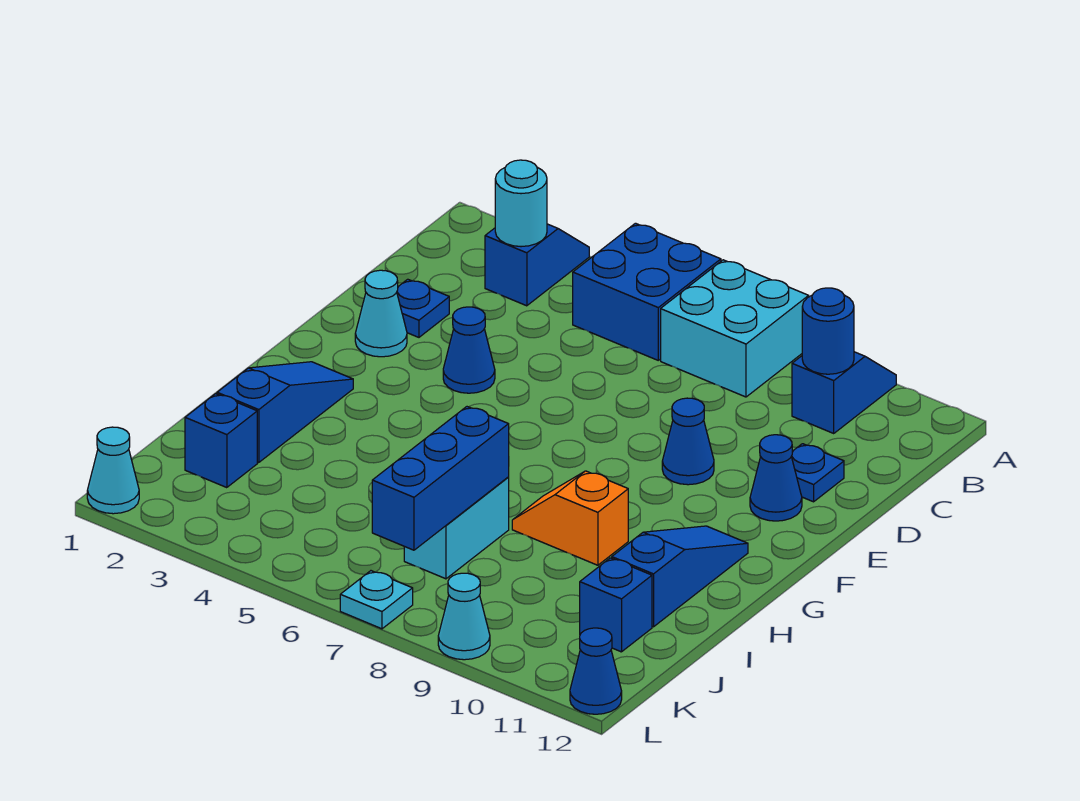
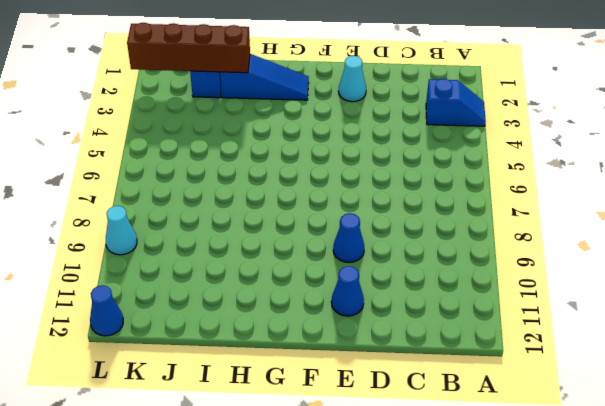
brown 1x4 brick [127,23,250,73] -> none
none -> blue 2x2 brick [573,223,721,360]
none -> cyan 2x2 brick [661,260,809,397]
none -> blue 1x2 slope [792,352,896,433]

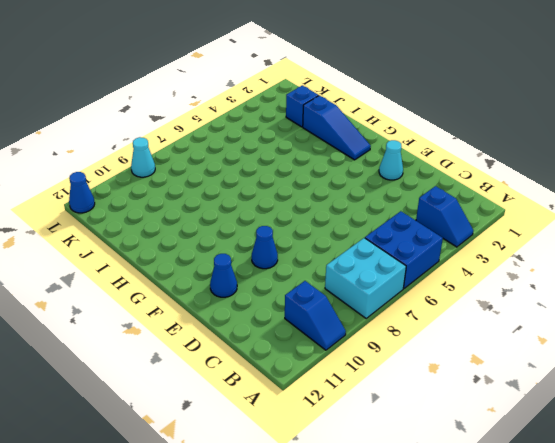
none -> blue 1x1 plate [397,279,449,337]
none -> blue 1x1 plate [791,444,844,502]
none -> blue 1x1 cone [443,307,495,393]

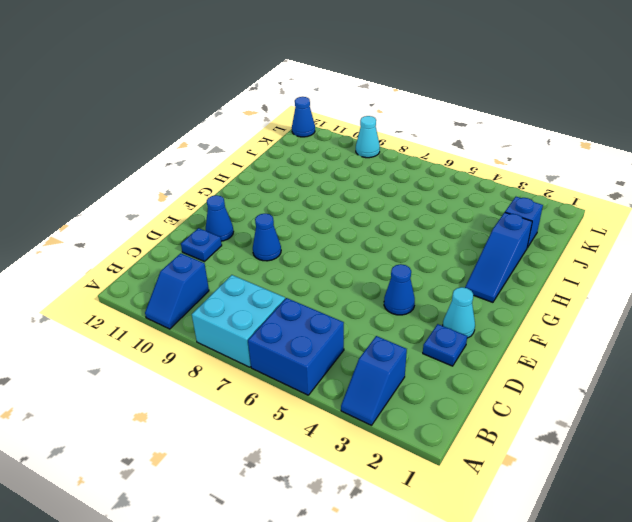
none -> blue 1x3 slope [612,526,748,627]
none -> orange 1x2 slope [512,471,628,565]
none -> cyan 1x2 brick [404,477,509,579]

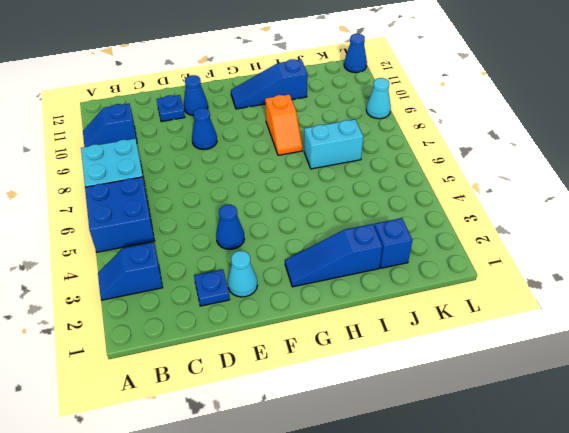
none -> blue 1x1 brick [580,558,652,652]
none -> cyan 1x1 cone [87,427,139,514]
none -> cyan 1x1 plate [340,571,413,629]

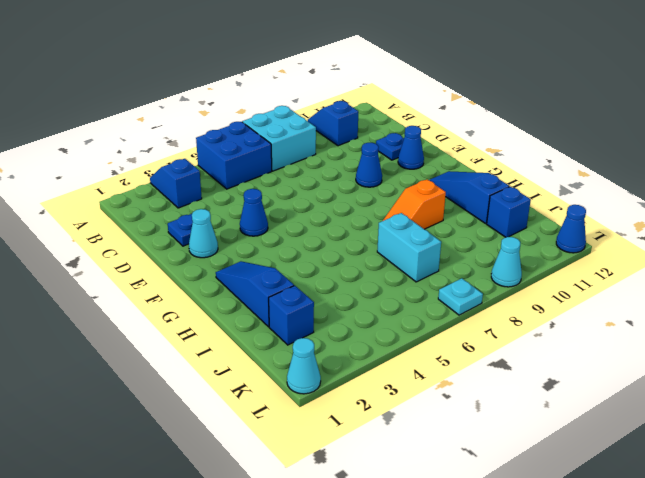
none -> cyan 1x1 round brick [495,160,547,247]
none -> blue 1x1 round brick [802,288,854,374]
none -> blue 1x3 brick [372,407,509,550]

